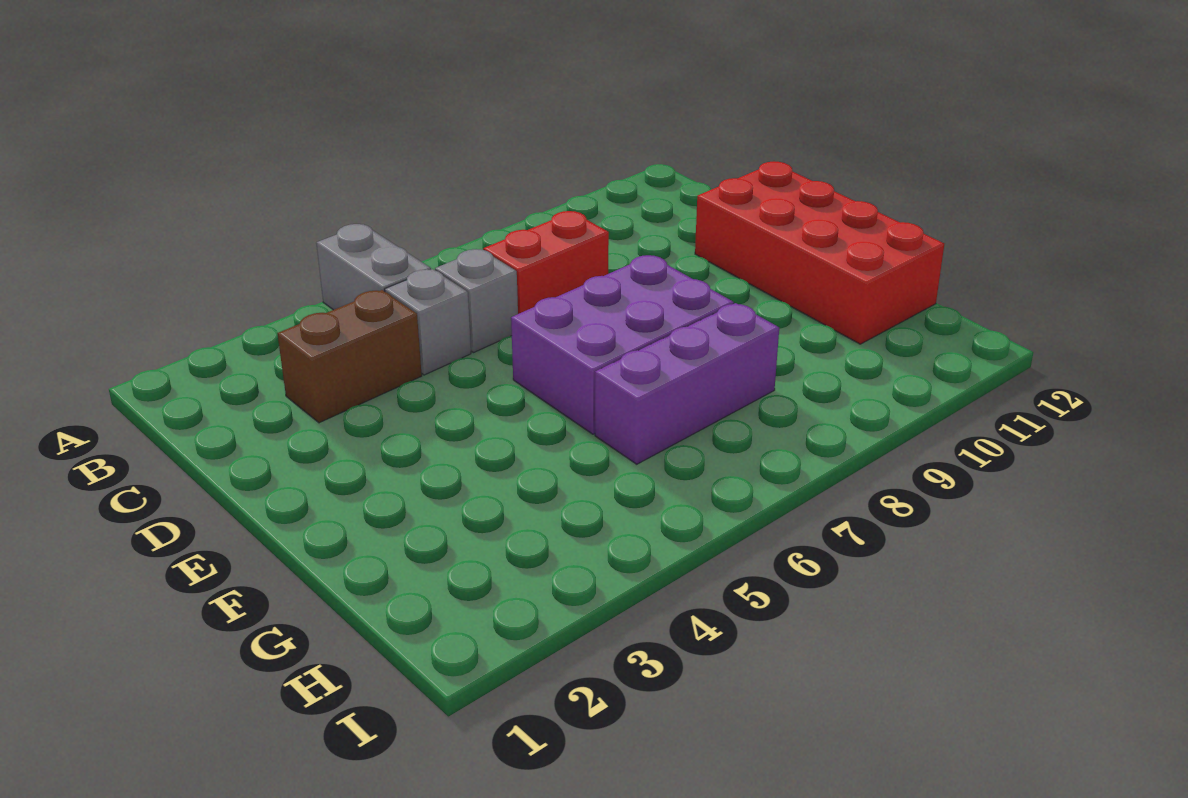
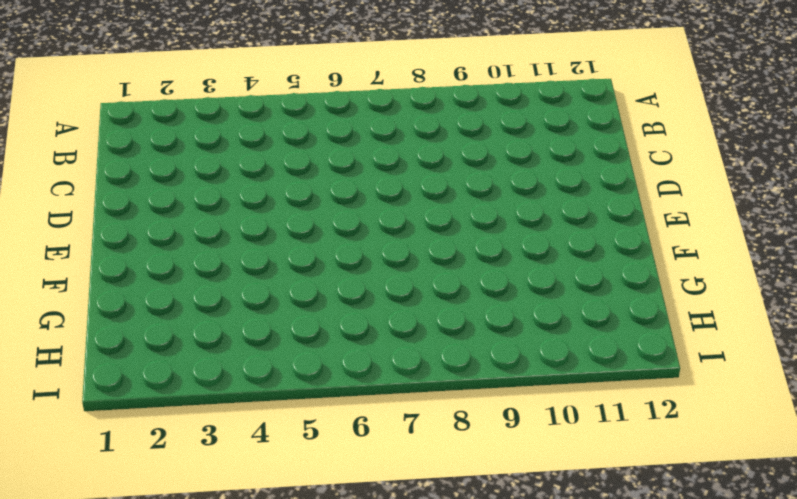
none -> grey 1x2 brick [316,224,431,310]
none -> brown 1x2 brick [277,290,422,423]

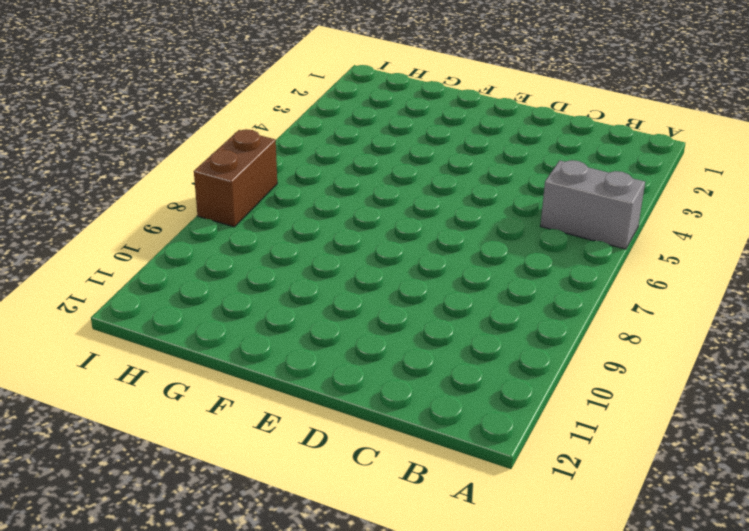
brown 1x2 brick [194,129,277,227] -> brown 1x2 brick moved to [277,290,422,423]
none -> grey 1x1 brick [385,269,471,375]
none -> grey 1x1 brick [435,249,518,353]

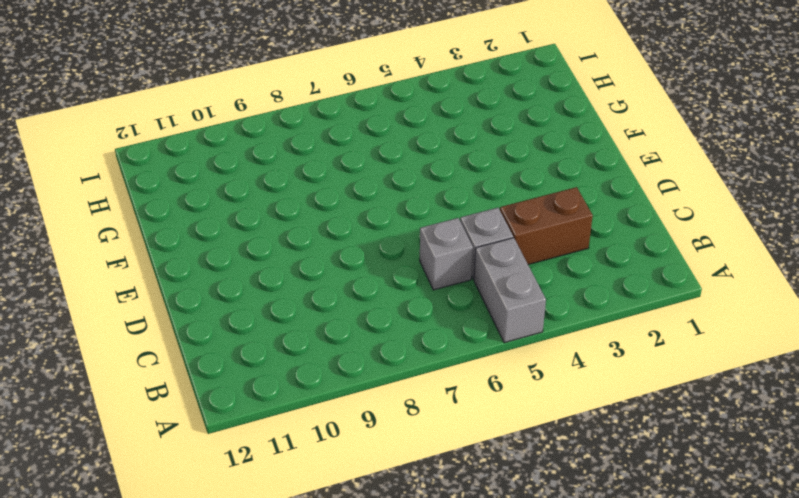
none -> red 1x2 brick [483,211,609,314]
none -> red 2x4 brick [695,162,944,344]

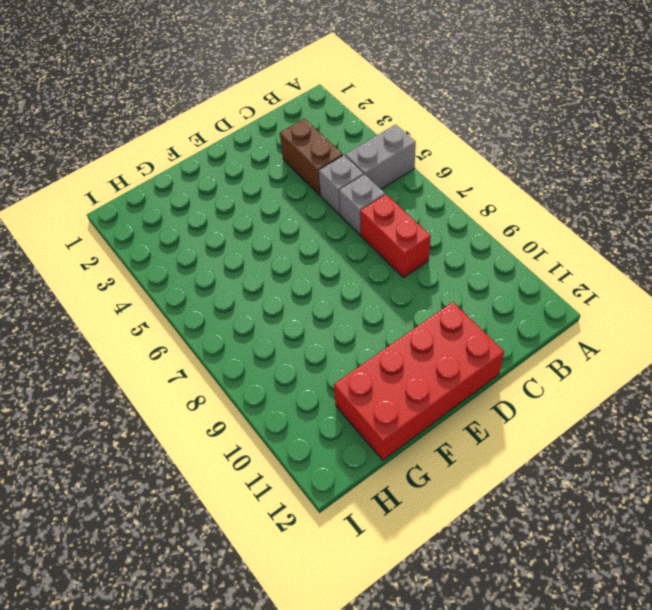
none -> purple 2x3 brick [511,255,734,434]
none -> purple 1x3 brick [595,303,779,464]

